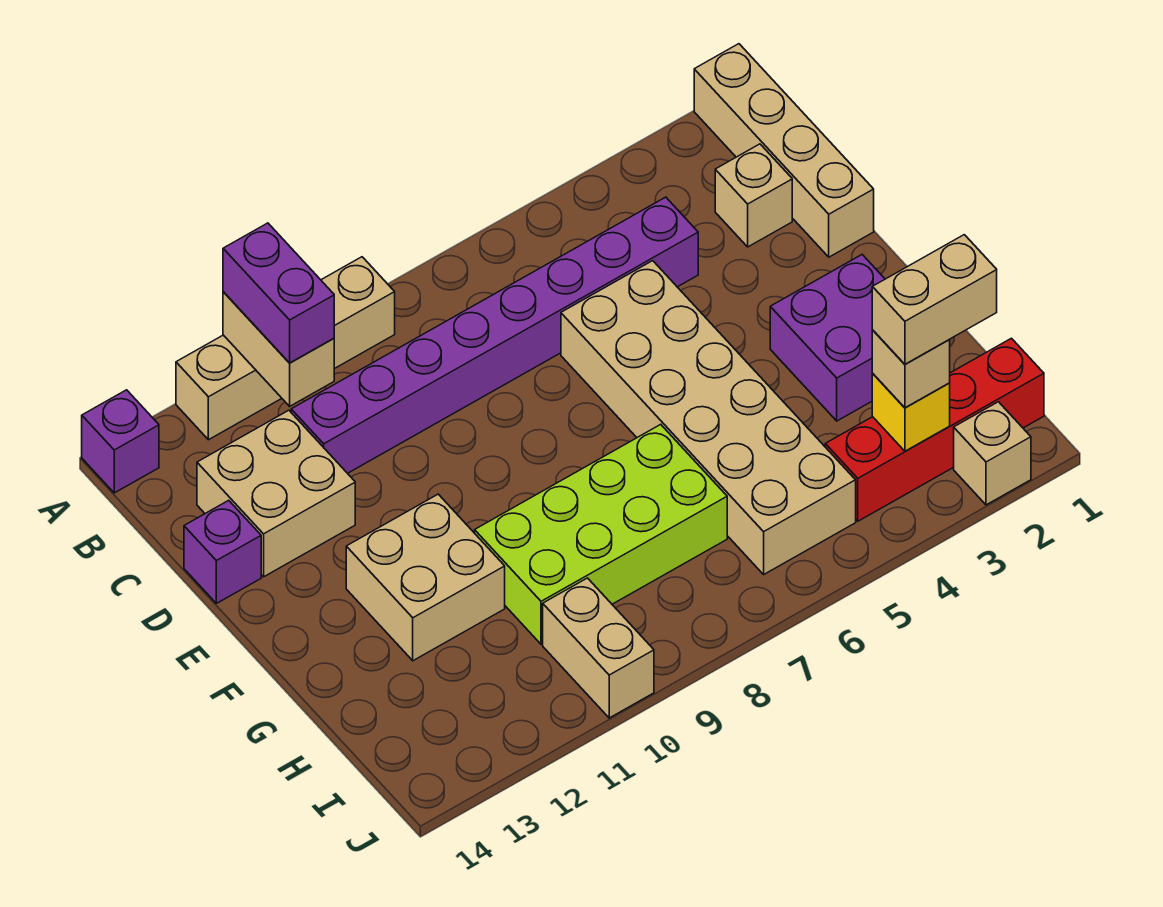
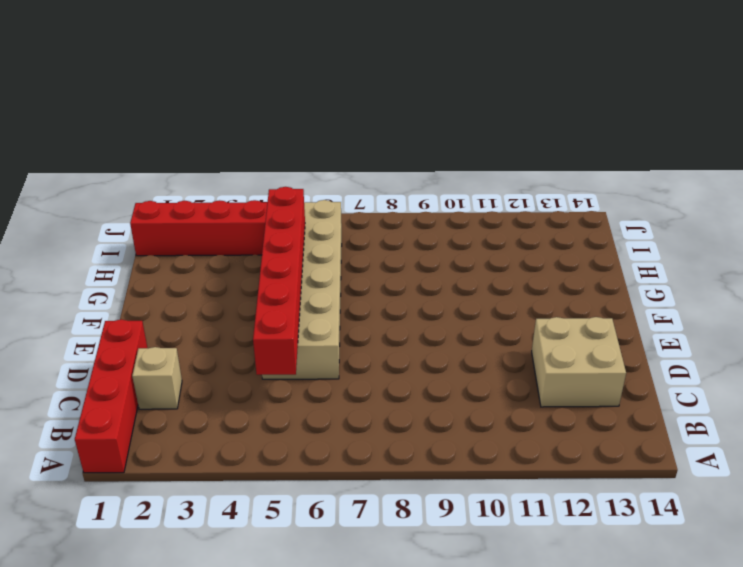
red 1x4 brick [75,319,147,473] -> tan 1x4 brick [694,44,874,257]
red 1x6 brick [253,187,305,375] -> none
none -> tan 1x4 brick [176,257,395,440]
none -> purple 1x1 brick [82,390,159,493]
none -> purple 1x8 brick [291,197,698,473]

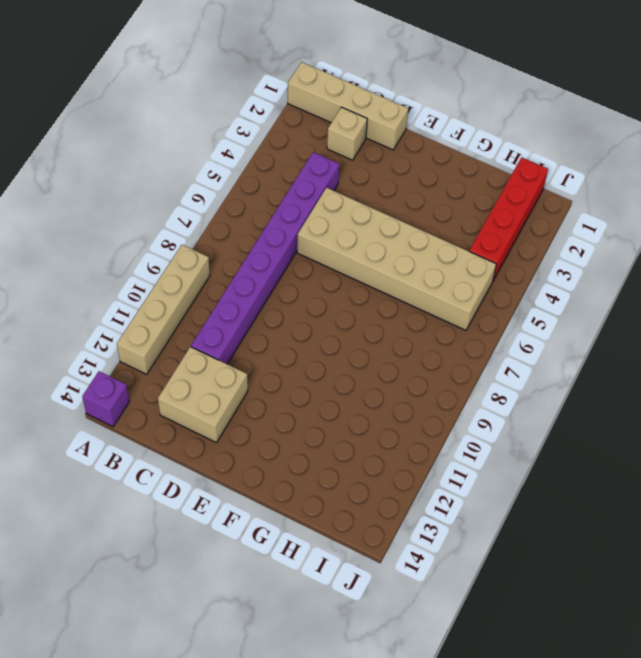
none -> purple 1x1 brick [184,500,261,603]
none -> purple 2x2 brick [770,255,885,421]
none -> tan 2x2 brick [346,494,505,661]

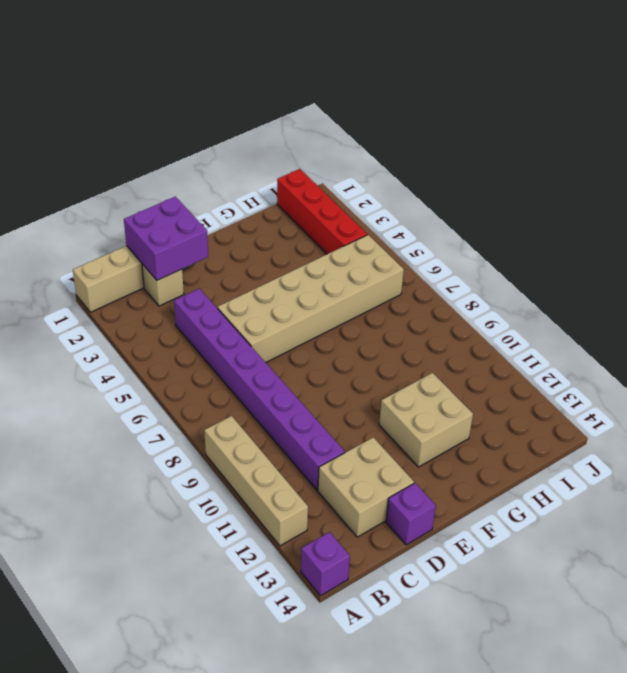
purple 2x2 brick [124,197,208,280] -> purple 2x2 brick moved to [770,255,885,421]
none -> lime 2x4 brick [475,424,727,644]
none -> tan 1x2 brick [543,578,654,718]
none -> tan 1x1 brick [954,402,1031,505]

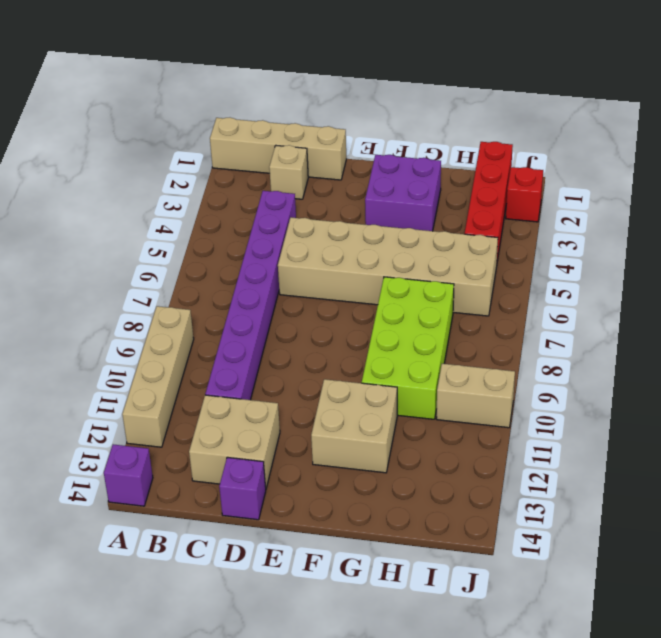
red 1x1 brick [506,167,543,222] -> tan 1x1 brick [954,402,1031,505]
none -> tan 1x2 brick [223,292,334,406]
none -> yellow 1x1 brick [872,374,950,451]
none -> purple 1x2 brick [223,223,334,363]

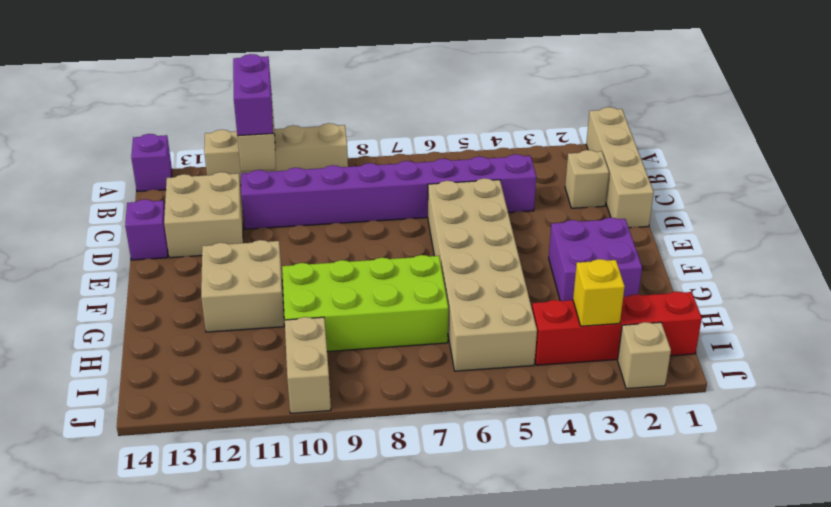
none -> tan 1x1 brick [872,330,950,408]
none -> tan 1x2 brick [872,235,997,364]

